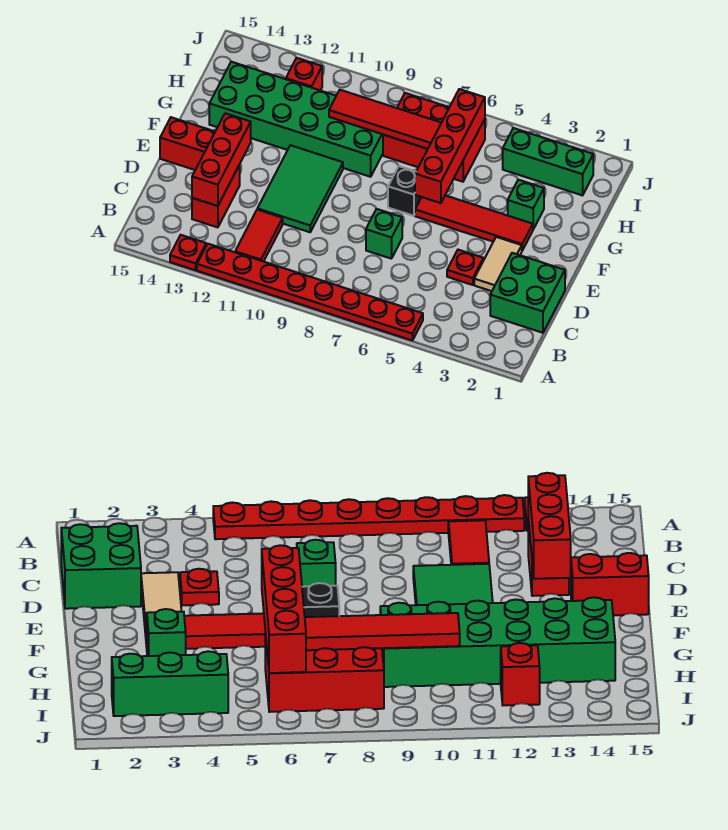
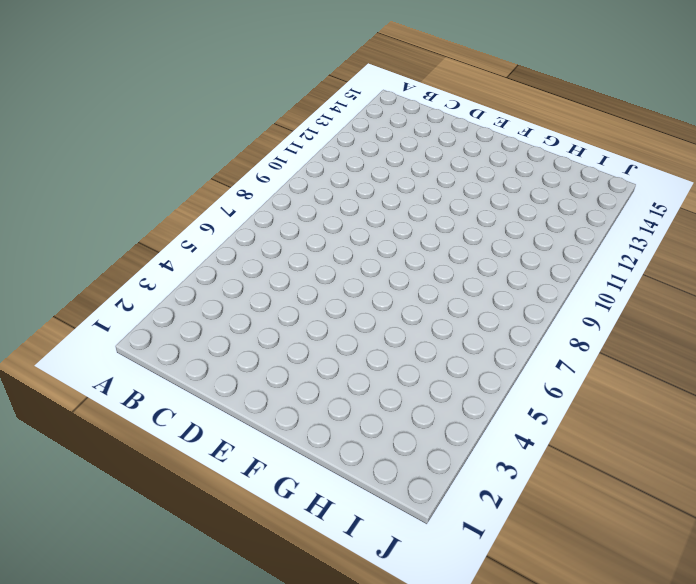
none -> red 1x8 plate [197,244,423,340]
none -> red 1x1 plate [170,235,206,270]
none -> red 1x2 tile [235,210,283,262]

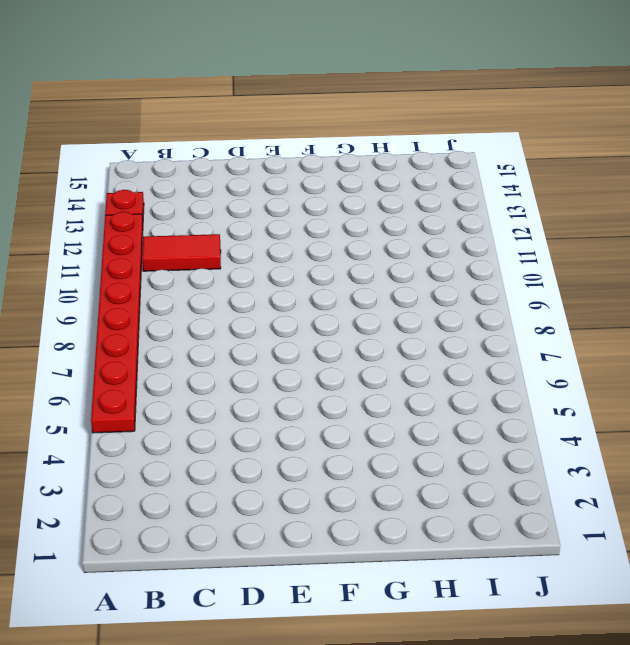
none -> green 2x2 brick [490,253,565,333]
none -> red 1x2 brick [192,165,240,227]
none -> tan 1x2 tile [474,237,522,291]

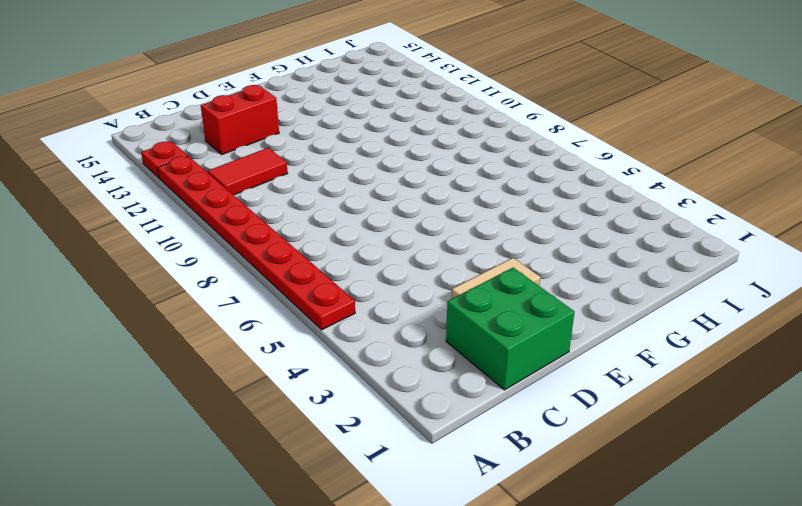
none -> red 1x1 plate [447,250,484,285]
none -> green 1x1 brick [366,209,402,259]
none -> green 2x3 tile [257,145,343,232]

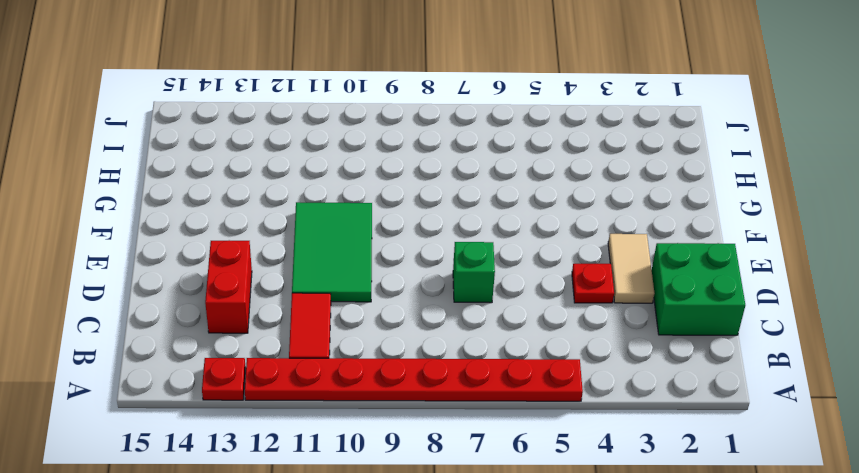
none -> red 1x2 brick [160,117,215,170]
none -> red 1x4 tile [415,195,533,250]
none -> black 1x1 brick [388,166,421,216]

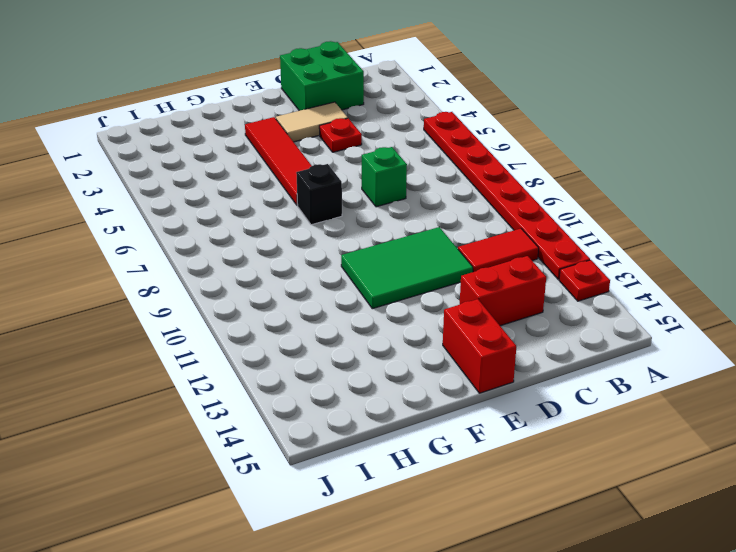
none -> green 1x1 brick [508,180,544,229]
none -> green 2x6 brick [209,62,383,177]
none -> red 2x3 brick [383,93,485,182]

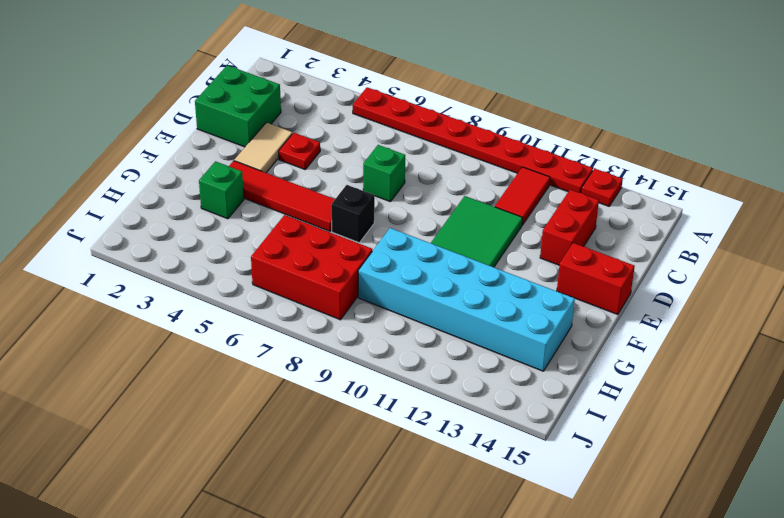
cyan 2x6 brick [358,228,575,371] -> green 2x6 brick [209,62,383,177]
none -> green 1x3 brick [503,128,593,195]
none -> red 1x1 brick [286,58,322,90]
none -> red 1x3 brick [192,113,251,206]

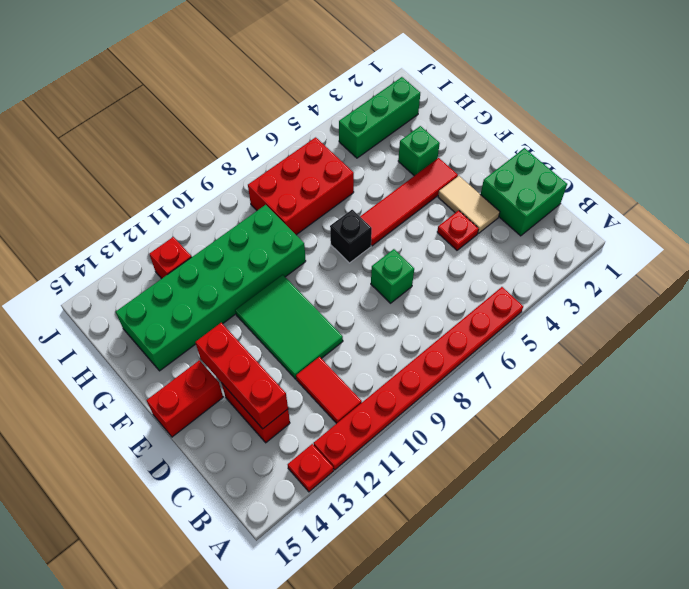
none -> red 1x4 brick [415,89,485,203]
none -> red 1x4 tile [329,90,441,149]

